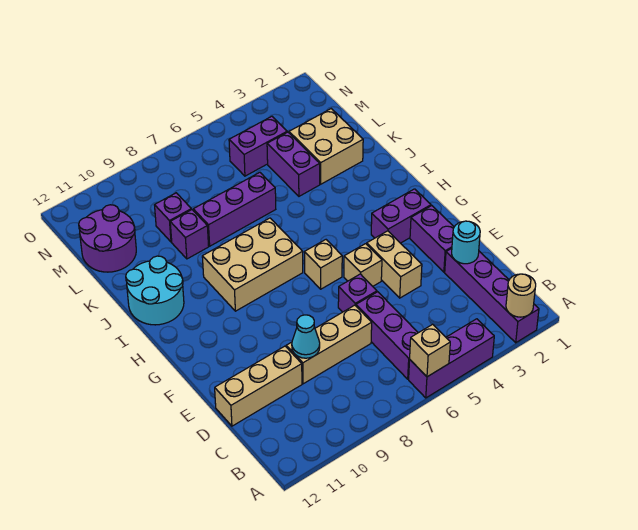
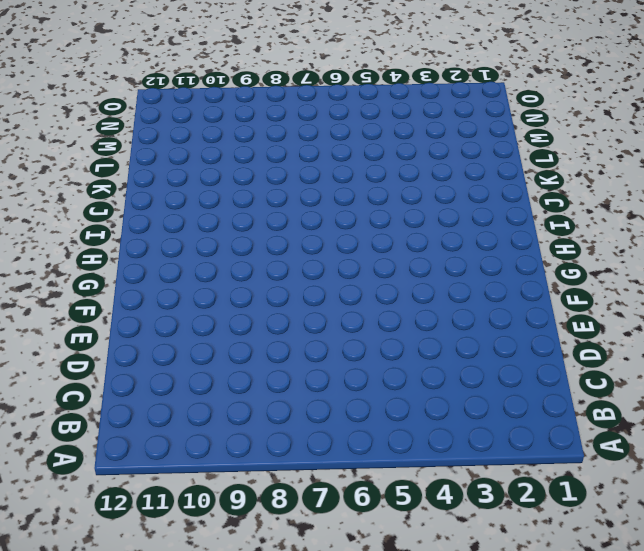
none -> purple 1x4 brick [445,248,539,343]
none -> purple 1x3 brick [409,319,494,398]
none -> purple 1x3 brick [356,292,418,379]

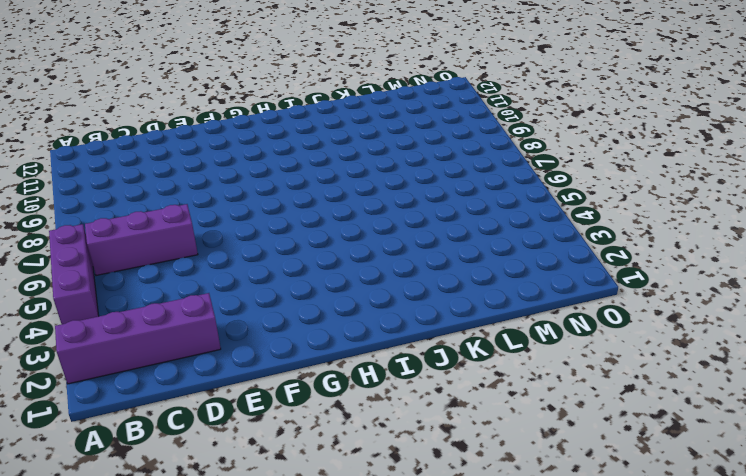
none -> tan 1x3 brick [286,305,372,384]
none -> tan 1x3 brick [215,346,302,426]
none -> purple 1x2 brick [410,206,454,272]

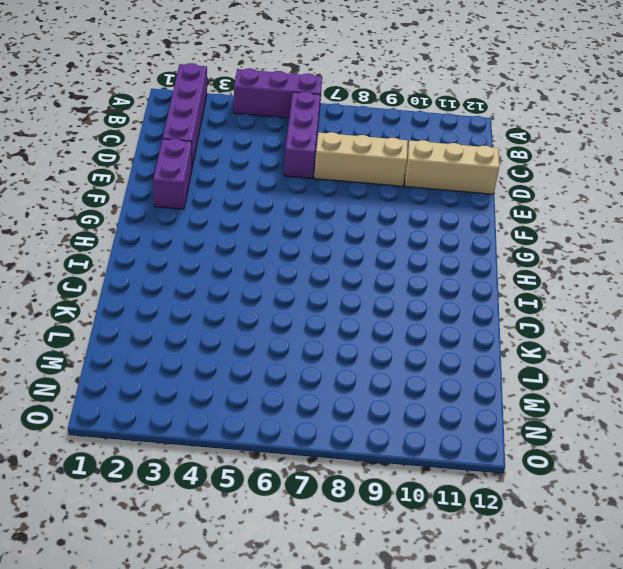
none -> tan 1x2 brick [367,231,422,298]
none -> purple 1x1 brick [338,274,377,312]
none -> tan 1x1 brick [344,244,382,286]

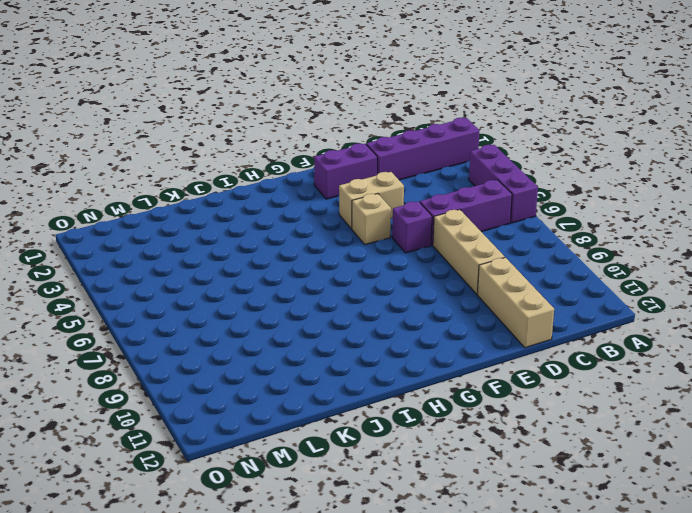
none -> purple 1x2 brick [371,189,431,243]
none -> tan 1x1 brick [304,240,342,289]
none -> tan 2x3 brick [202,218,303,311]

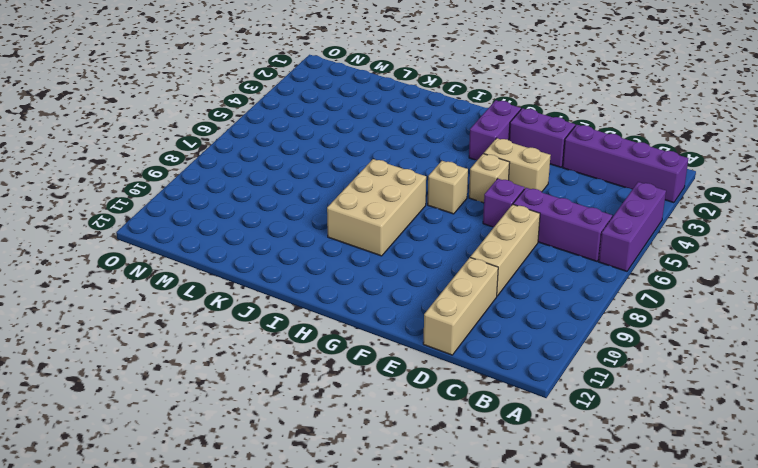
none -> cyan 2x2 round brick [126,256,184,325]
none -> tan 2x2 brick [289,109,363,184]
none -> purple 1x2 brick [267,132,320,196]

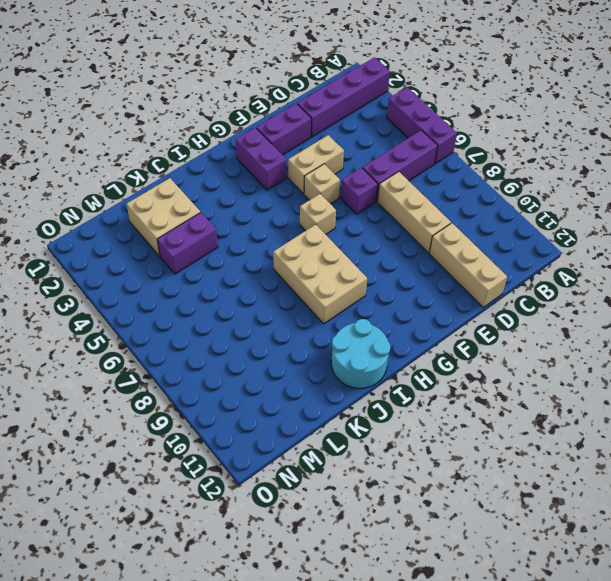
none -> purple 1x3 brick [193,172,276,246]
none -> purple 1x1 brick [170,210,209,259]
none -> purple 1x1 brick [155,193,191,242]

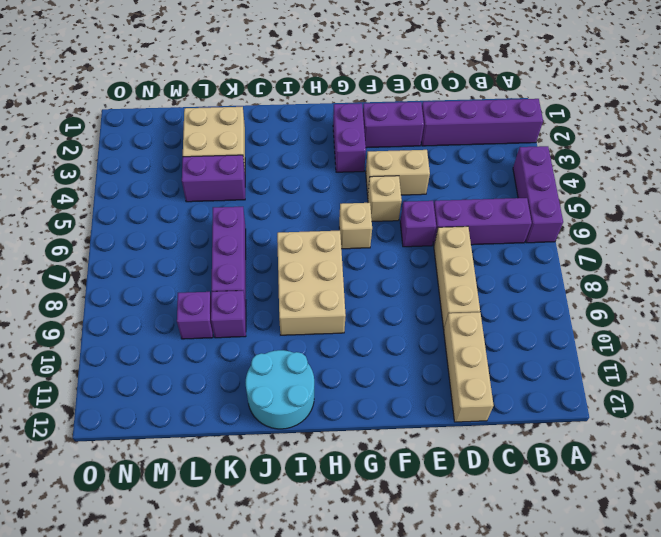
none -> purple 2x2 round brick [79,205,136,272]
none -> purple 1x2 brick [229,116,287,176]
none -> tan 1x1 round brick [506,274,536,317]

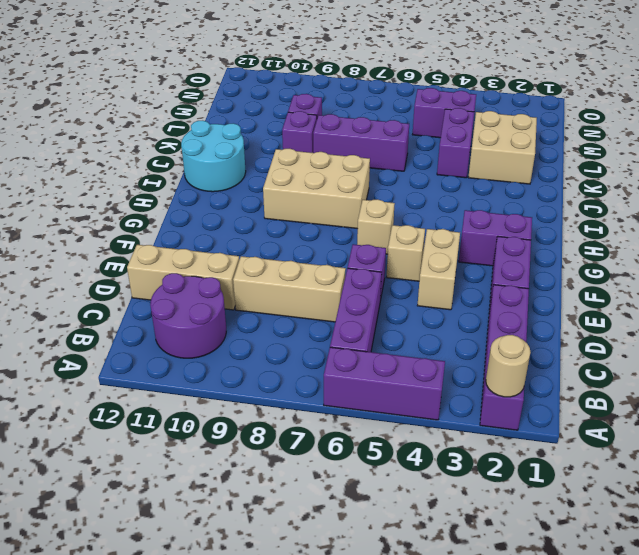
purple 2x2 round brick [150,273,226,358] -> purple 2x2 round brick moved to [79,205,136,272]
none -> tan 1x1 brick [410,324,450,377]
none -> cyan 1x1 round brick [452,221,480,264]
none -> cyan 1x1 cone [292,315,320,358]

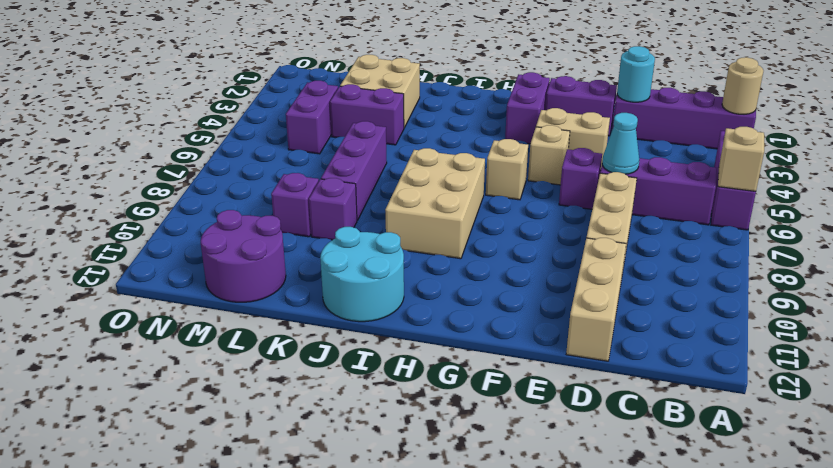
cyan 1x1 cone [602,113,639,174] -> cyan 1x1 cone moved to [292,315,320,358]

